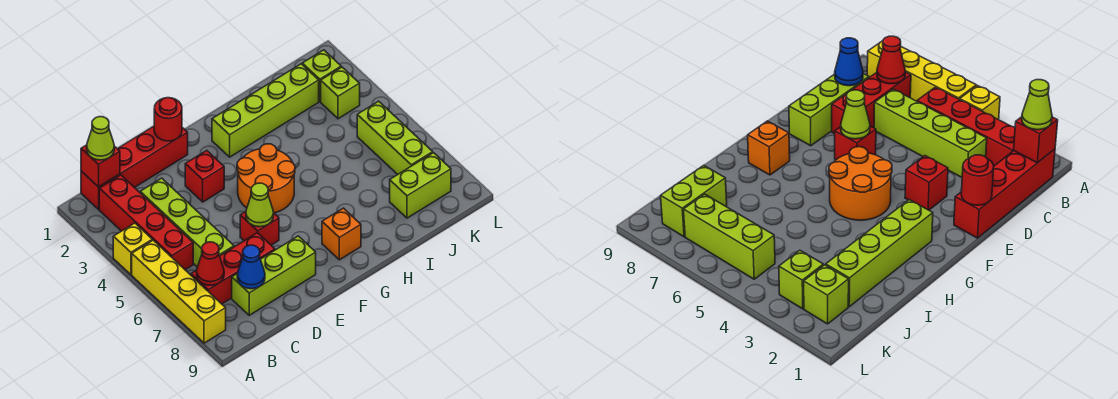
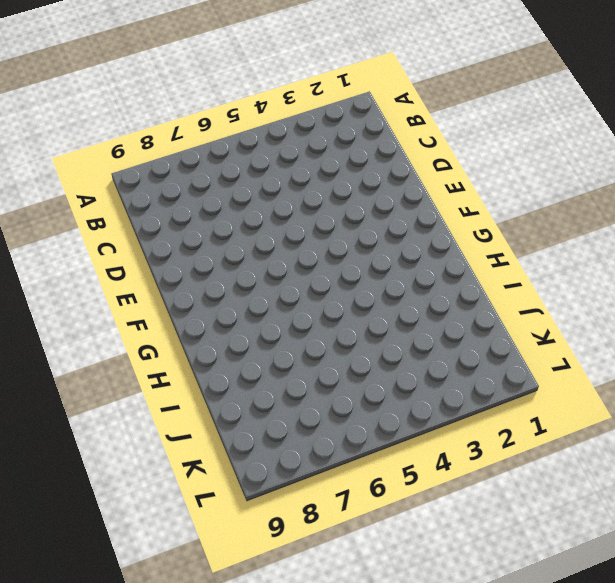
none -> yellow 1x1 brick [113,223,152,275]
none -> yellow 1x4 brick [132,240,226,343]
none -> red 1x4 brick [81,126,188,209]

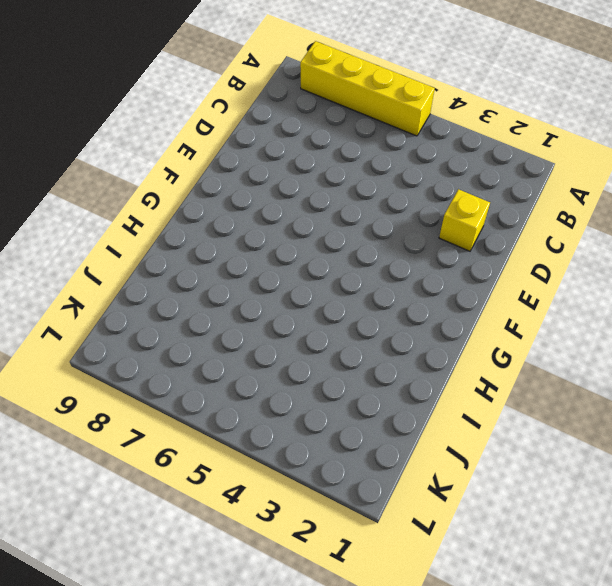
yellow 1x1 brick [439,189,490,251] -> yellow 1x1 brick moved to [113,223,152,275]
none -> red 1x4 brick [81,126,188,209]
none -> red 1x4 brick [99,175,193,270]
none -> red 1x3 brick [191,233,275,304]

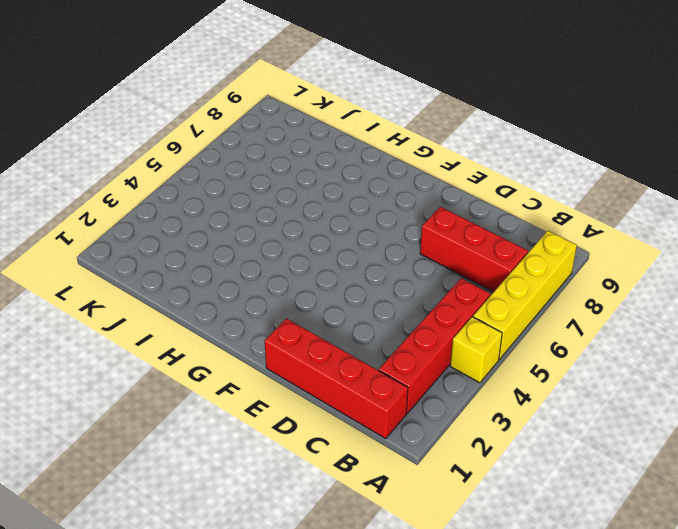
none -> lime 1x4 brick [140,178,234,267]
none -> lime 1x3 brick [232,236,316,315]
none -> red 1x1 brick [185,150,224,202]

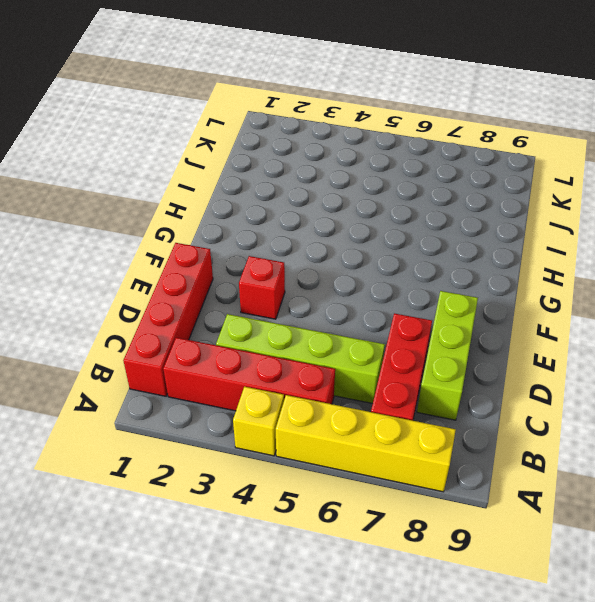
none -> red 1x1 brick [240,212,279,245]
none -> orange 2x2 round brick [237,144,295,213]
none -> lime 1x4 brick [212,64,319,157]

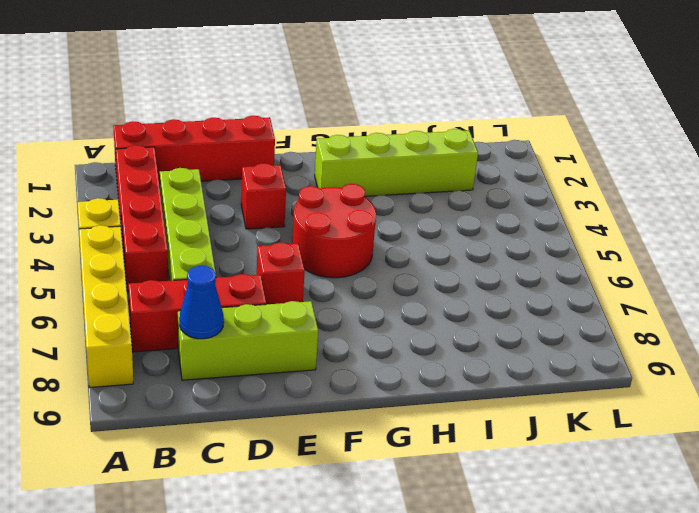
red 2x2 round brick [292,184,376,278] -> orange 2x2 round brick [237,144,295,213]
none -> orange 1x1 brick [322,208,361,260]
none -> lime 1x2 brick [390,153,451,218]
none -> lime 1x1 brick [302,50,341,101]

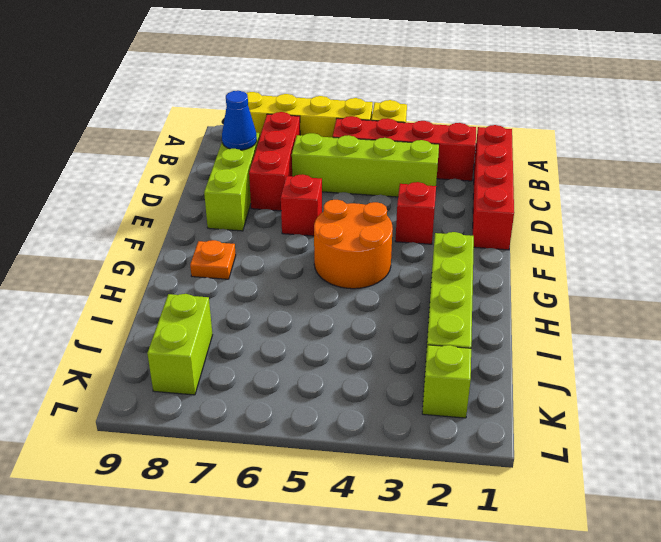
orange 1x1 plate [190,240,236,279] -> orange 1x1 brick [322,208,361,260]
none -> lime 1x1 brick [321,67,360,119]
none -> lime 1x3 brick [357,101,433,174]
none -> red 1x1 brick [81,145,120,187]

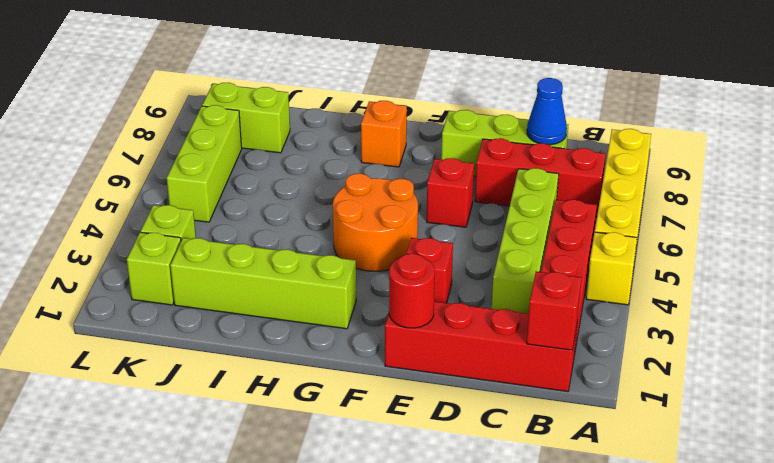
none -> red 1x1 cone [197,242,224,285]
none -> lime 1x1 cone [246,183,274,227]
none -> lime 1x1 cone [87,117,114,160]

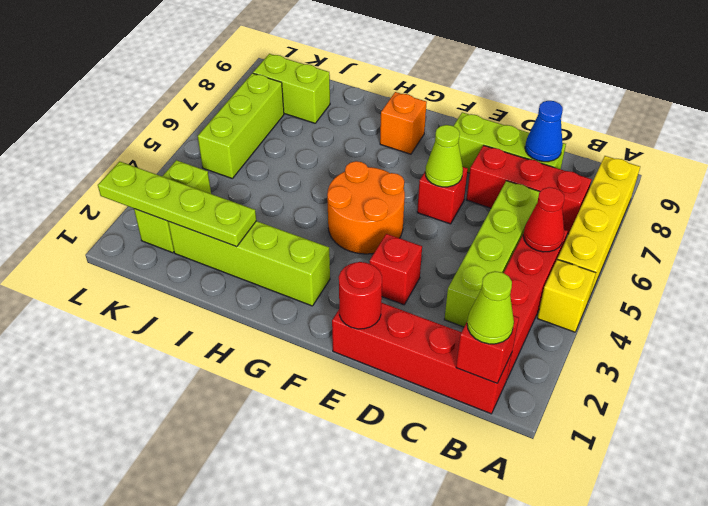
red 1x1 cone [523,187,564,252] -> red 1x1 cone moved to [197,242,224,285]
lime 1x4 plate [98,161,256,247] -> none

